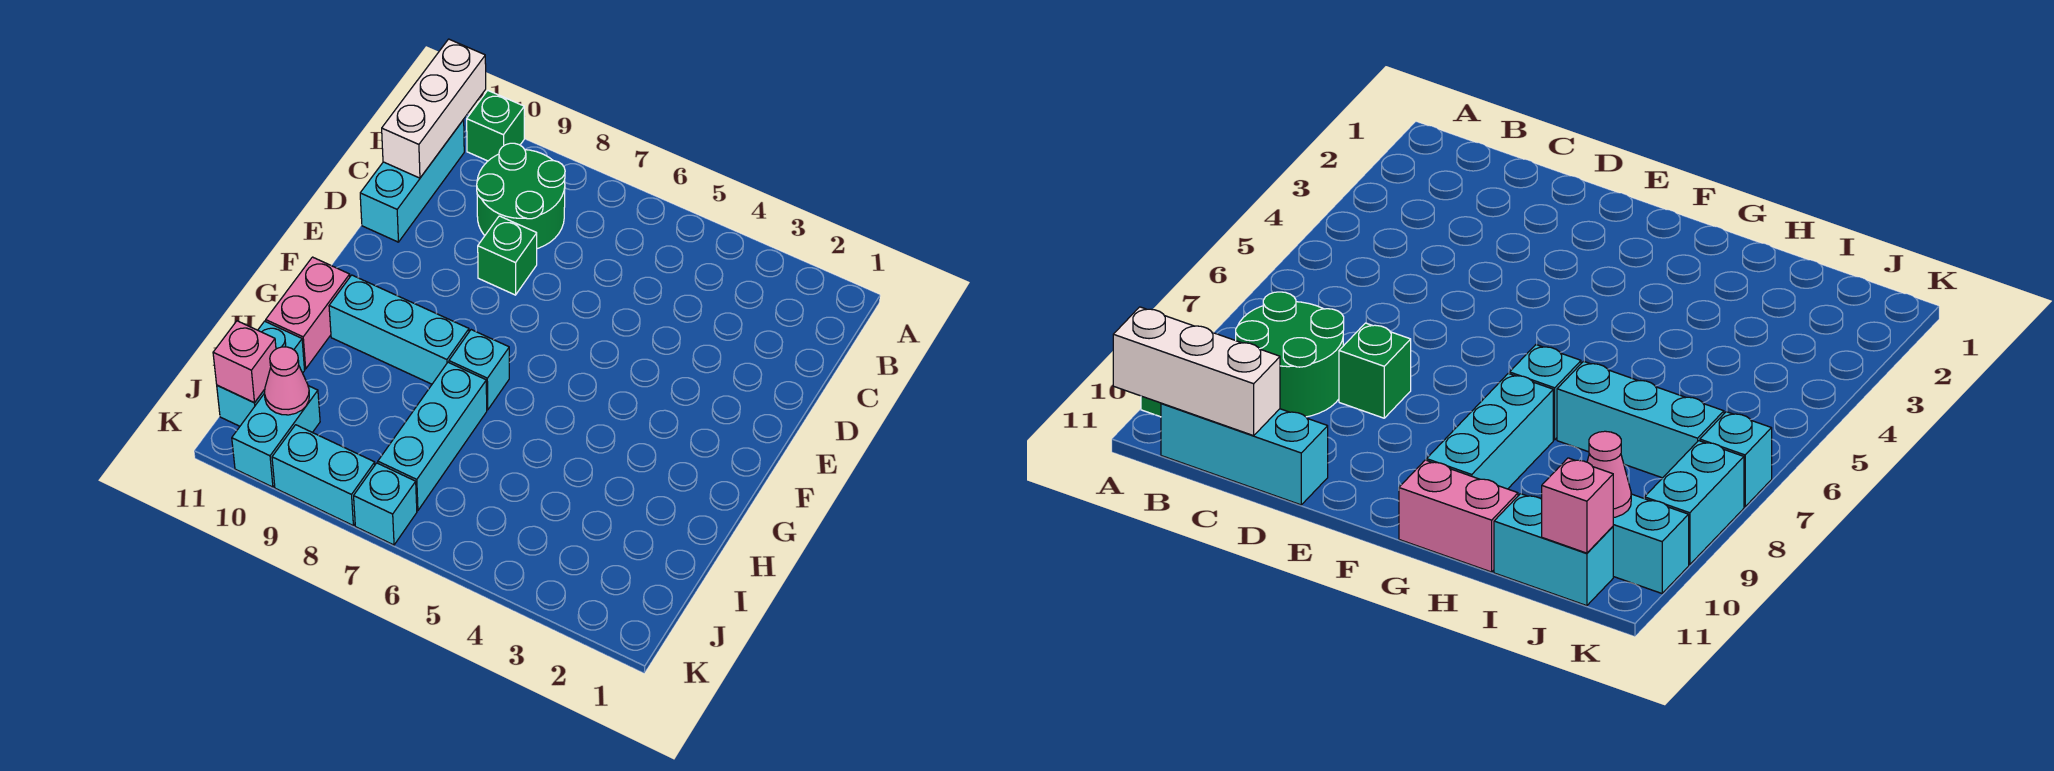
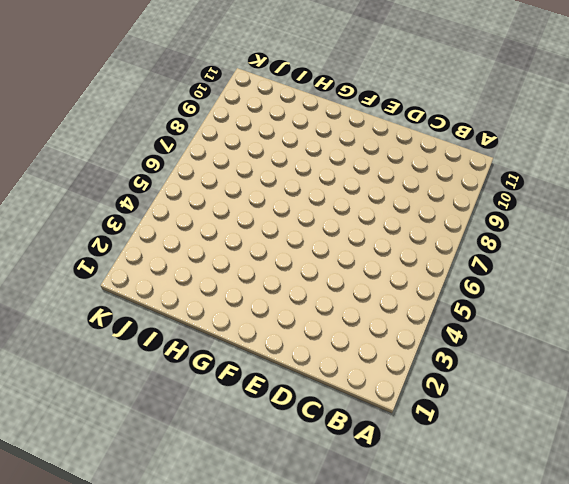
none -> green 1x1 brick [467,90,524,161]
none -> green 2x2 round brick [477,143,565,249]
none -> cyan 1x3 brick [360,120,464,242]

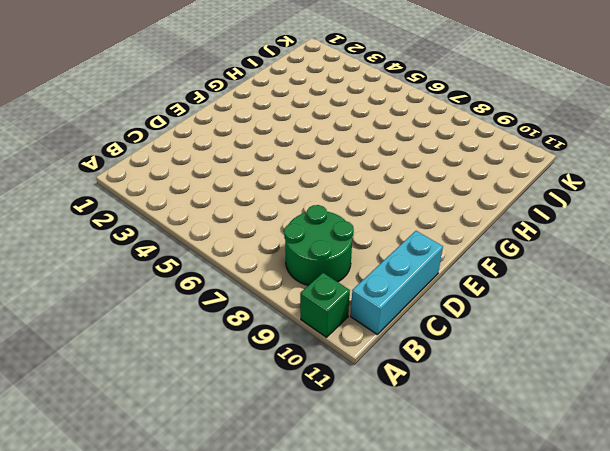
none -> green 1x1 brick [478,216,537,295]
none -> cyan 1x1 brick [449,330,509,410]
none -> cyan 1x3 brick [329,275,469,384]

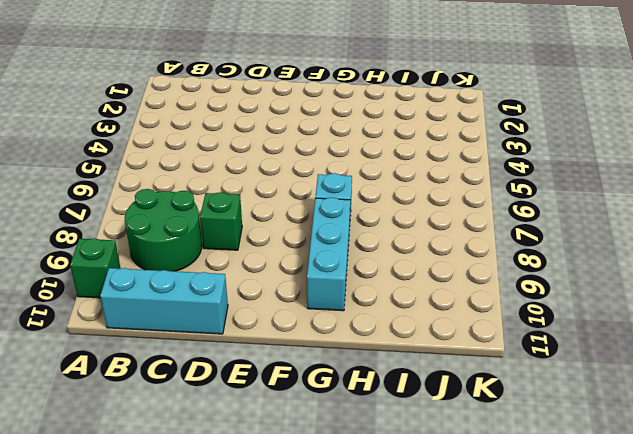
none -> pink 1x2 brick [266,257,350,369]
none -> cyan 1x3 brick [378,362,487,511]
none -> cyan 1x2 brick [217,321,305,426]

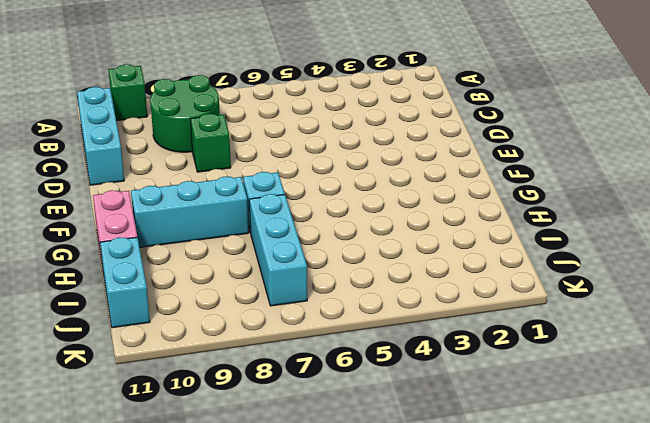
none -> cyan 1x2 brick [232,386,320,487]
none -> cyan 1x1 brick [354,463,417,545]
none -> cyan 1x2 brick [272,425,375,525]

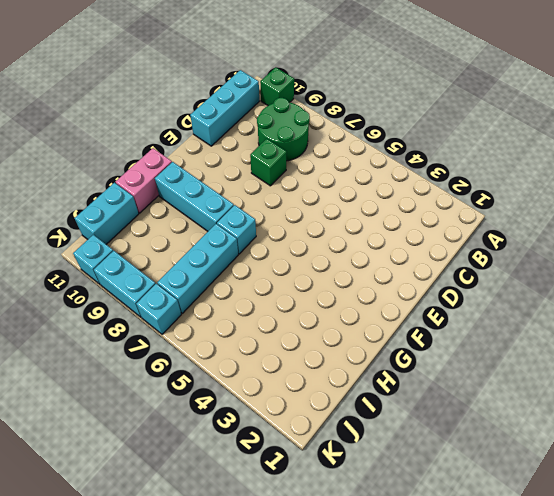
cyan 1x1 brick [73,235,113,284] -> cyan 1x2 brick [232,386,320,487]
none -> white 1x3 brick [382,39,486,178]
none -> pink 1x1 cone [264,347,309,415]
none -> pink 1x1 brick [213,321,276,403]

